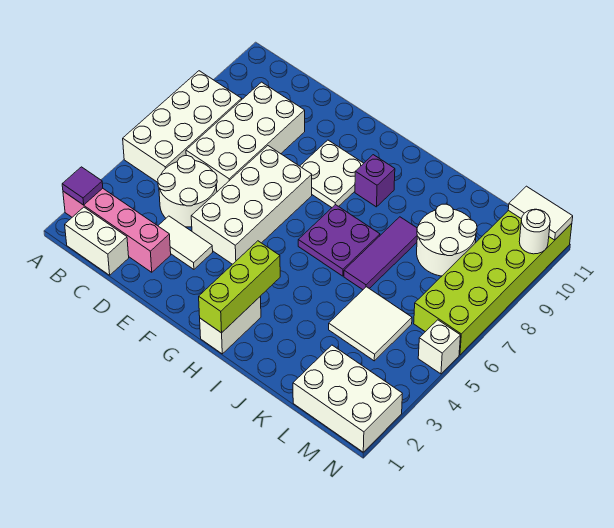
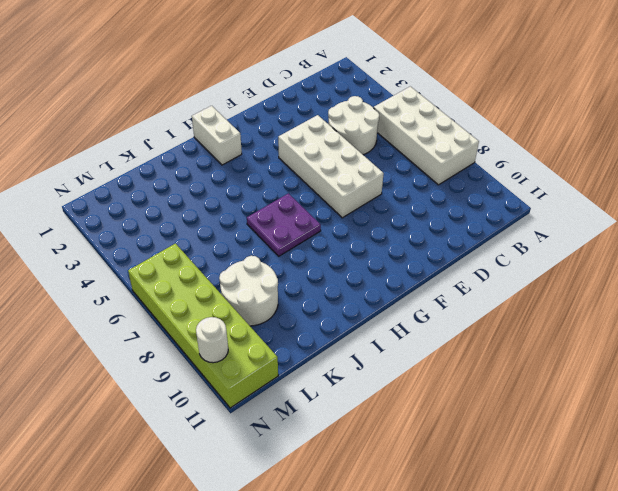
none -> pink 1x4 brick [63,188,171,272]
none -> white 1x2 brick [65,207,129,275]
none -> white 2x4 brick [186,82,305,192]

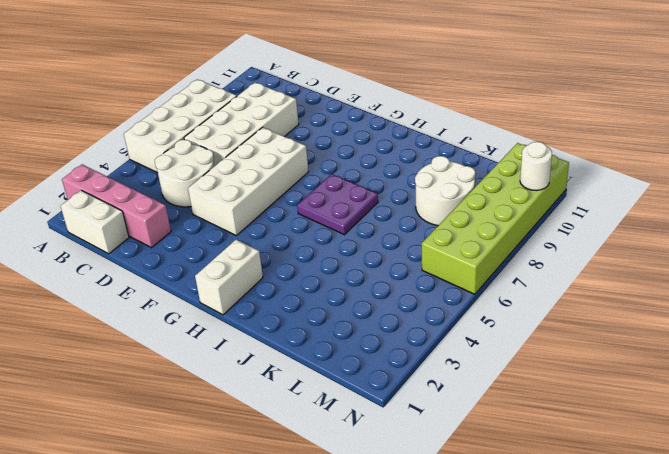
none -> white 1x2 tile [158,216,213,269]
none -> white 2x2 plate [300,140,364,207]
none -> purple 1x1 brick [355,155,395,207]

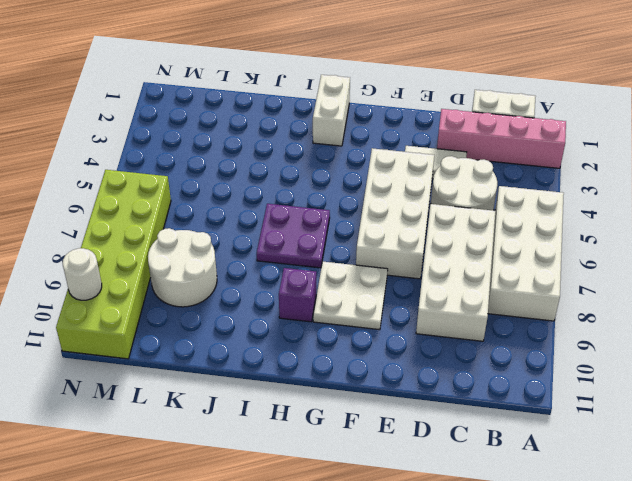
none -> purple 1x3 tile [344,217,417,290]
none -> white 2x2 tile [329,287,412,361]
none -> white 2x3 brick [293,345,402,452]

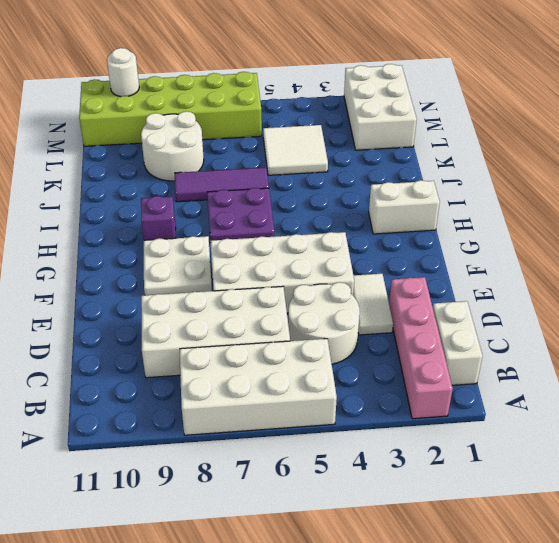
none -> white 1x1 brick [418,320,460,374]
none -> purple 1x1 tile [62,167,103,205]
none -> lime 1x3 brick [199,241,280,333]

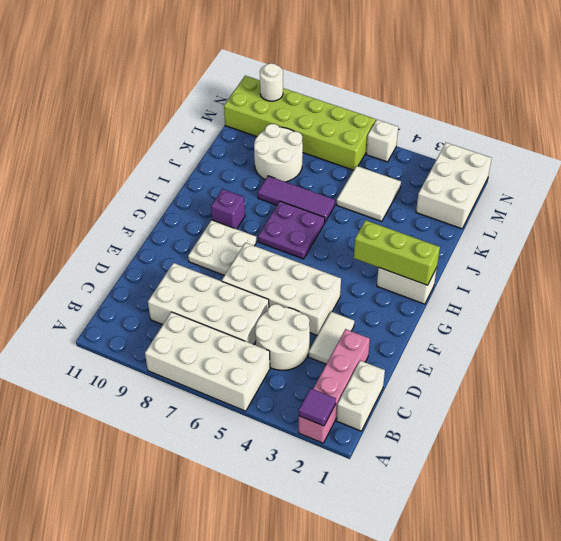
none -> white 1x2 tile [508,186,573,240]

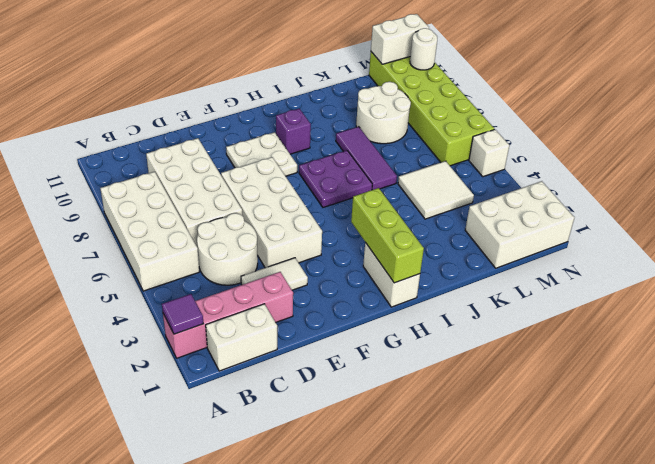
white 1x2 brick [371,14,429,64] -> white 1x2 tile [508,186,573,240]

